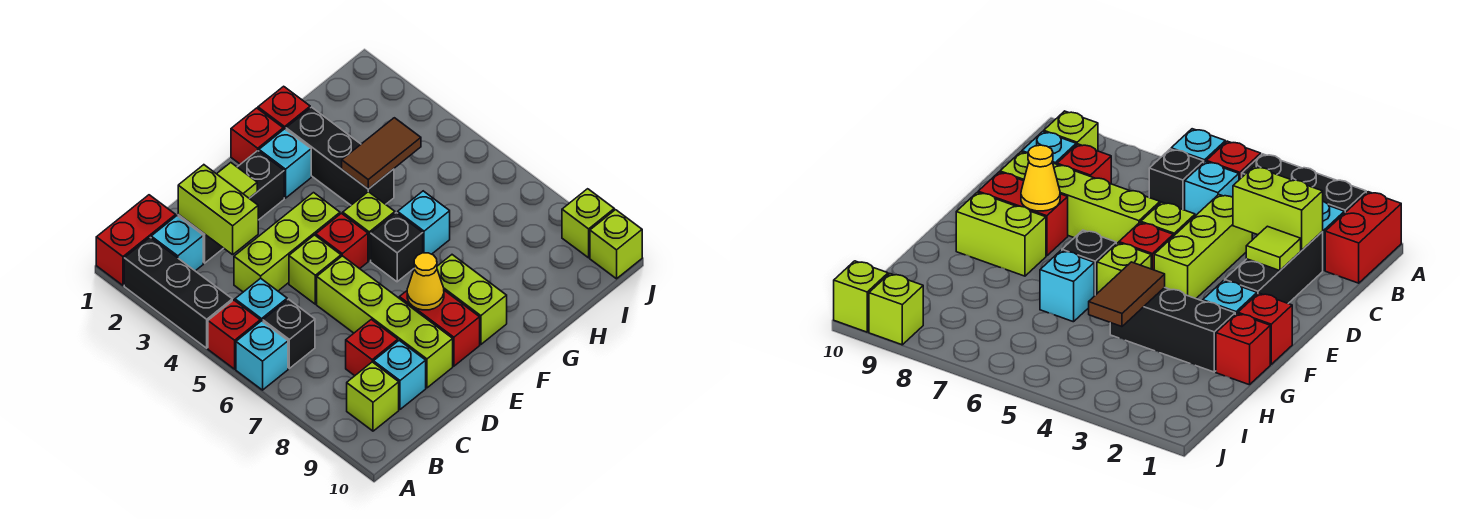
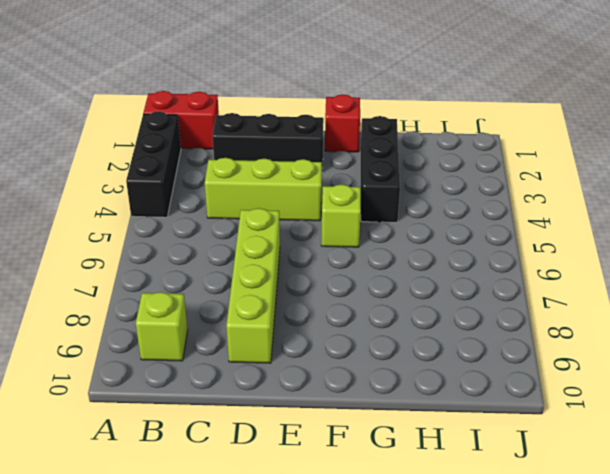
none -> red 1x1 brick [208,300,260,369]
none -> cyan 1x1 brick [236,321,288,390]
none -> cyan 1x1 brick [151,216,203,271]
none -> cyan 1x1 brick [235,278,287,322]

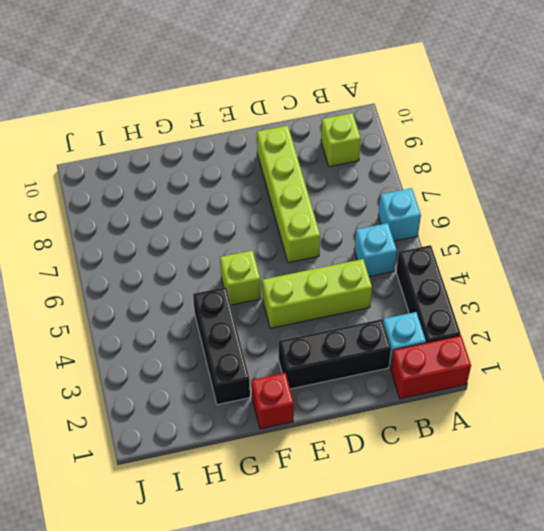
none -> red 1x1 brick [208,300,260,369]
none -> black 1x1 brick [263,299,315,368]
none -> red 1x1 brick [346,319,398,376]
none -> cyan 1x1 brick [374,340,426,409]

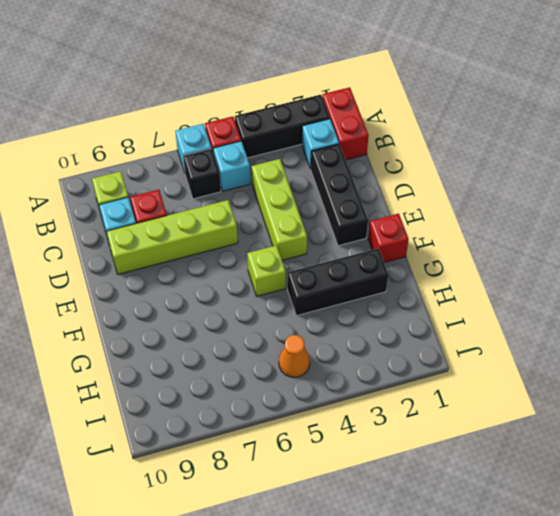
orange 1x1 cone [279,335,310,377] -> none
none -> lime 1x1 brick [289,235,341,304]
none -> red 1x1 brick [316,213,368,269]
none -> red 1x2 brick [399,290,480,366]
none -> cyan 1x1 brick [259,129,311,198]

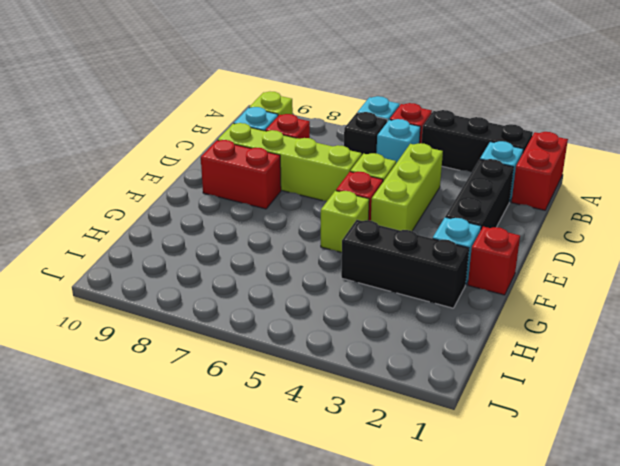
none -> black 1x1 brick [371,213,423,282]
none -> lime 1x2 brick [437,255,507,344]
none -> red 1x1 brick [258,86,310,130]
none -> cyan 1x1 brick [398,191,450,254]

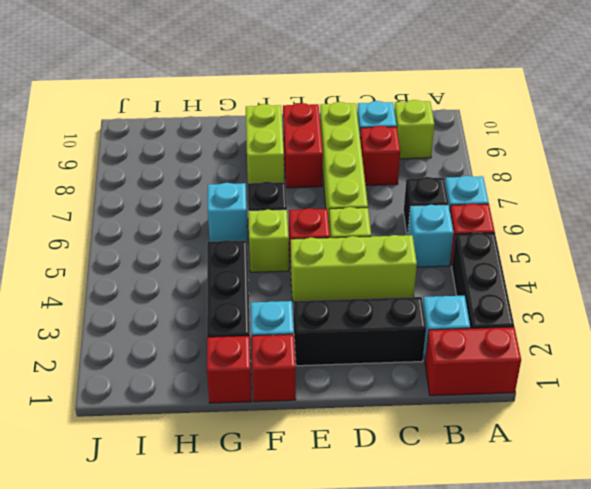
none -> lime 1x1 brick [562,189,614,258]
none -> lime 1x1 brick [590,210,642,279]
none -> lime 1x2 brick [178,165,258,255]
none -> lime 1x1 tile [217,163,257,198]

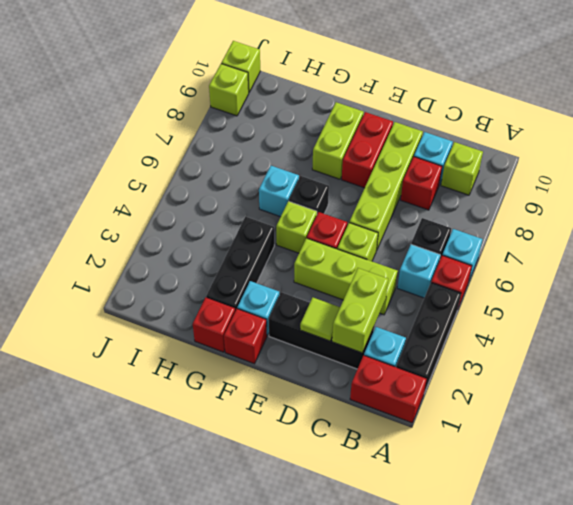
none -> yellow 1x1 cone [407,253,444,310]
none -> brown 1x2 tile [342,118,421,189]

